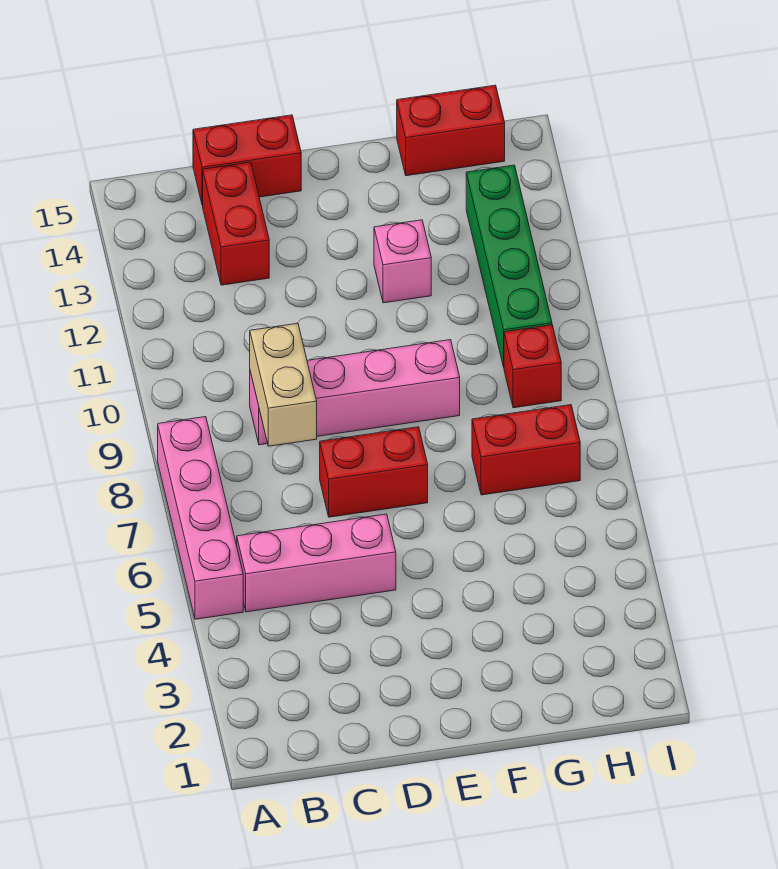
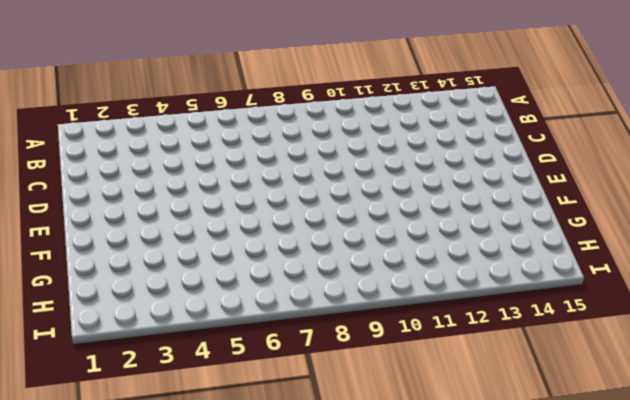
none -> pink 1x4 brick [158,417,243,619]
none -> pink 1x3 brick [237,514,396,612]
none -> pink 1x4 brick [250,340,460,445]

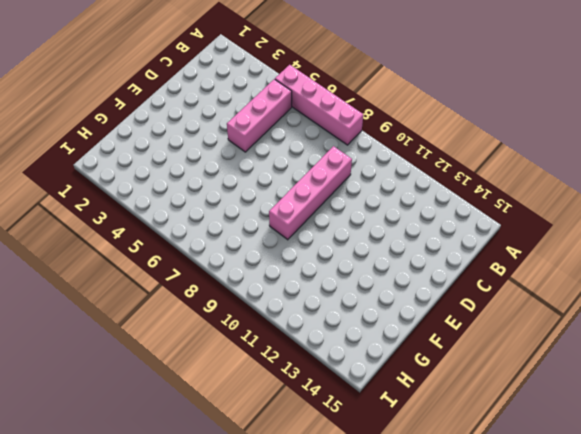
none -> red 1x2 brick [203,162,269,285]
none -> red 1x2 brick [193,115,301,205]
none -> red 1x2 brick [320,427,428,517]

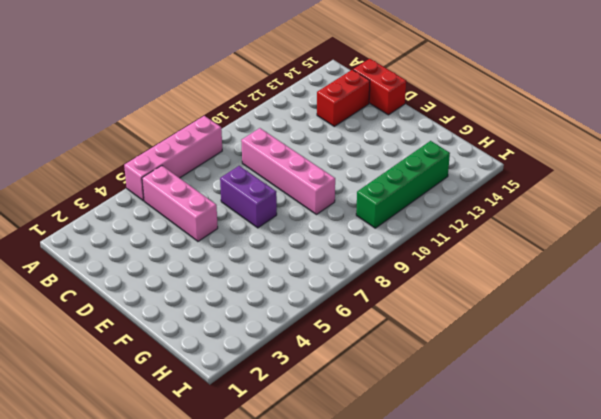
purple 1x2 brick [220,166,277,228] -> red 1x2 brick [320,427,428,517]
none -> pink 1x1 brick [374,220,431,303]
none -> red 1x2 brick [472,405,580,495]
none -> red 1x2 brick [397,85,505,176]

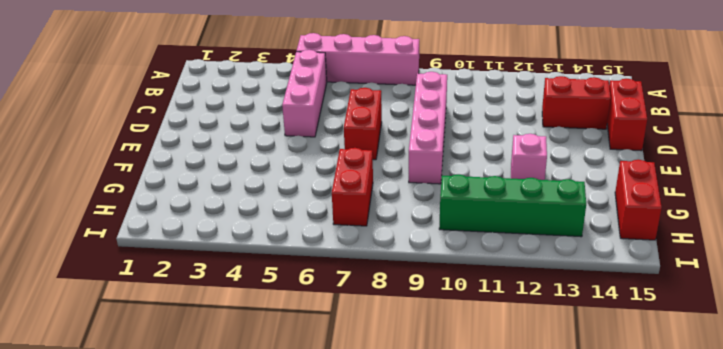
none -> red 1x1 brick [504,325,561,408]
none -> tan 1x2 brick [250,323,317,446]

